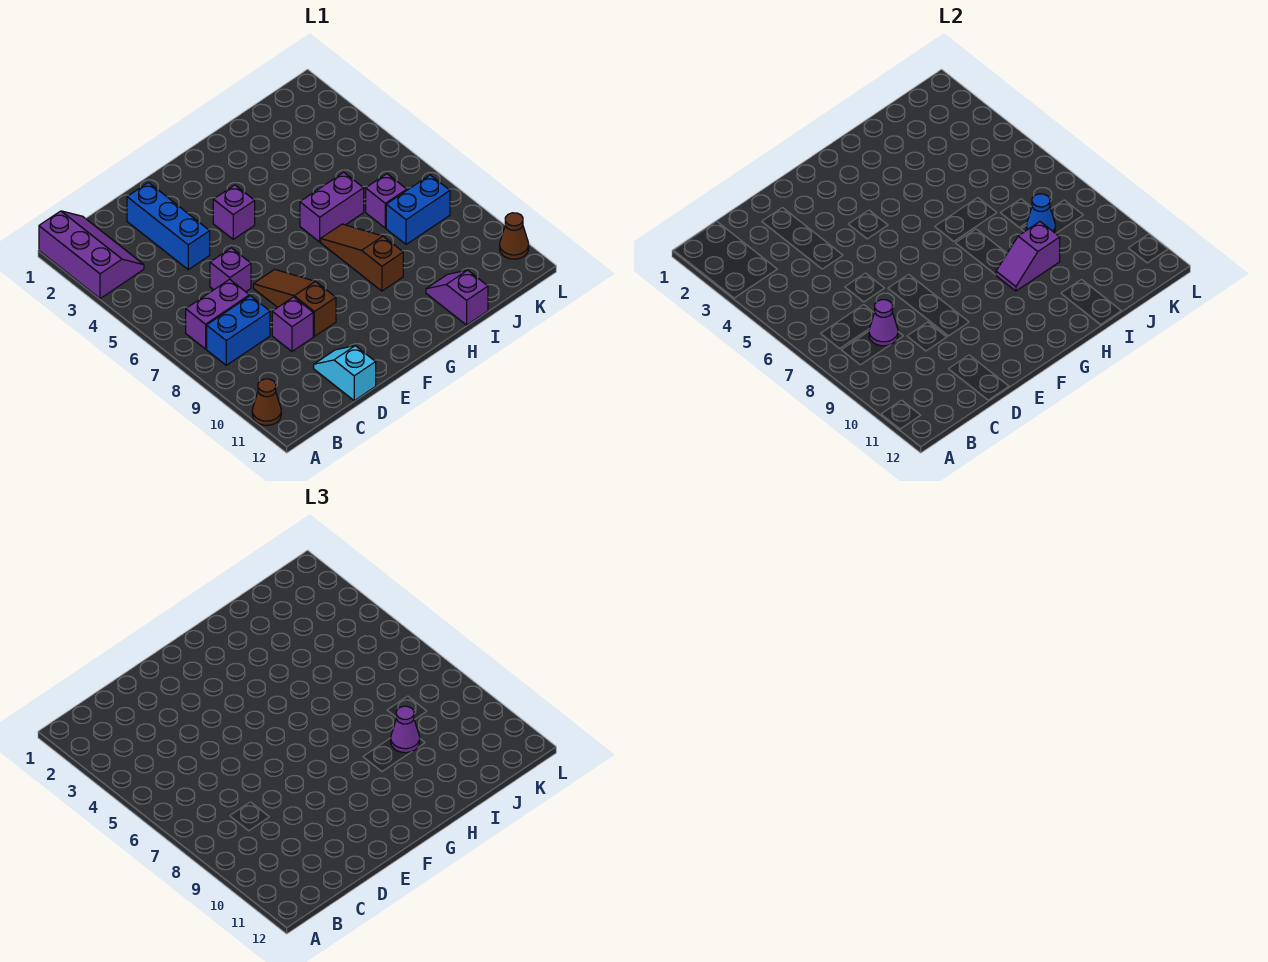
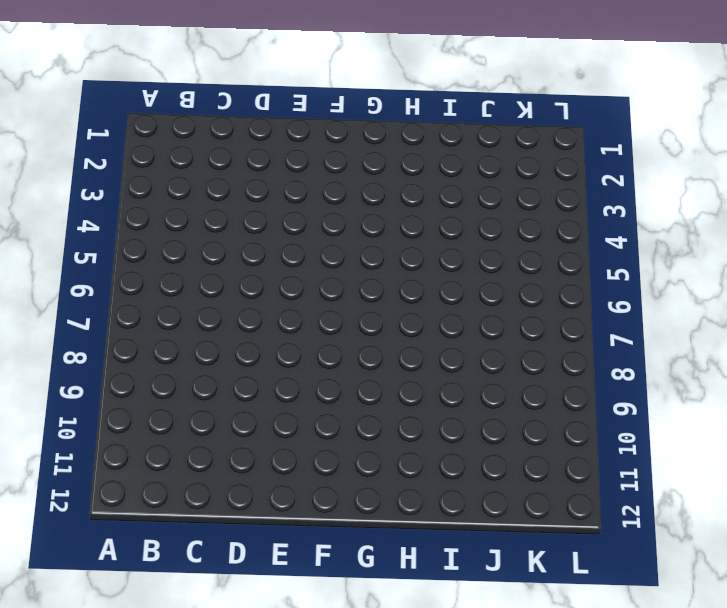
none -> purple 2x3 slope [39,211,144,299]
none -> brown 1x1 cone [252,379,281,425]
none -> purple 1x2 brick [186,279,249,349]

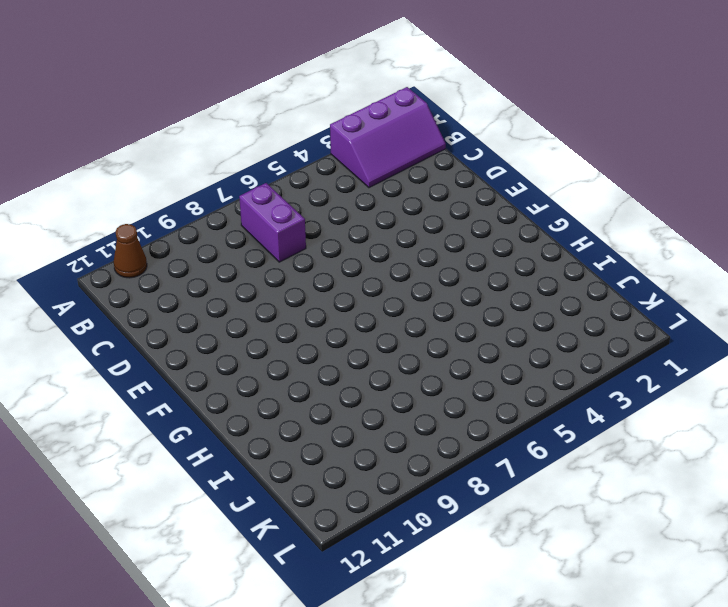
none -> blue 1x2 brick [207,296,270,365]
none -> blue 1x3 brick [127,182,210,270]
none -> purple 1x1 brick [210,248,251,292]

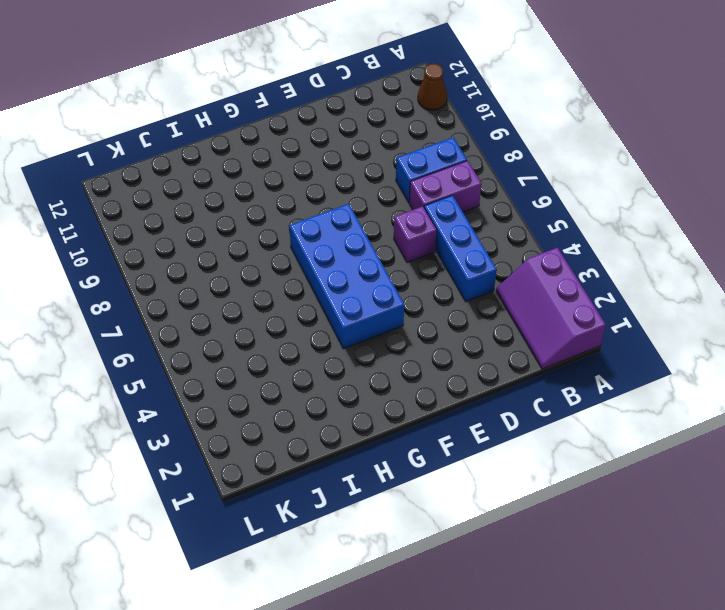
blue 1x3 brick [424,195,497,302] -> blue 1x3 brick moved to [127,182,210,270]
blue 2x4 brick [290,204,404,349] -> purple 1x1 brick [213,185,255,239]
none -> purple 1x1 brick [272,297,313,351]
none -> cyan 1x2 slope [314,346,376,401]
none -> brown 1x3 slope [253,269,336,336]

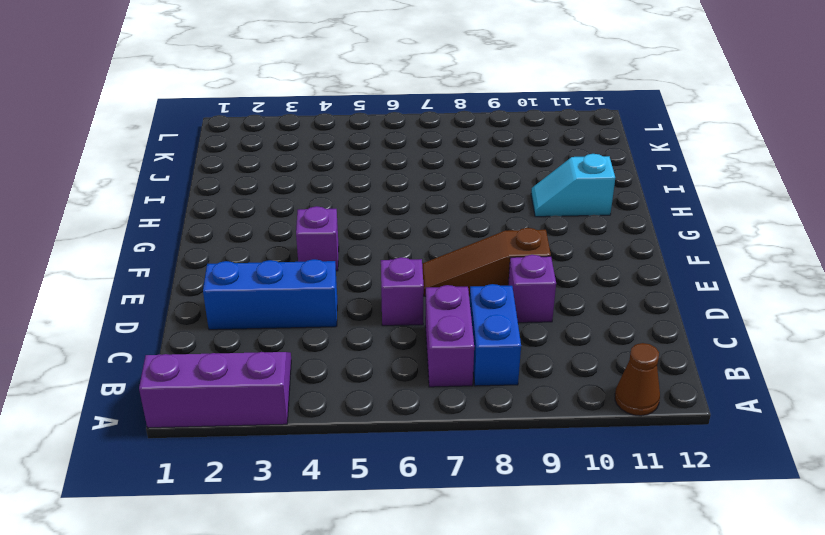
cyan 1x2 slope [531,154,615,217] -> cyan 1x2 slope moved to [314,346,376,401]
none -> purple 1x2 brick [300,172,364,242]
none -> brown 1x3 slope [321,224,403,291]
none -> purple 1x2 slope [426,270,488,325]

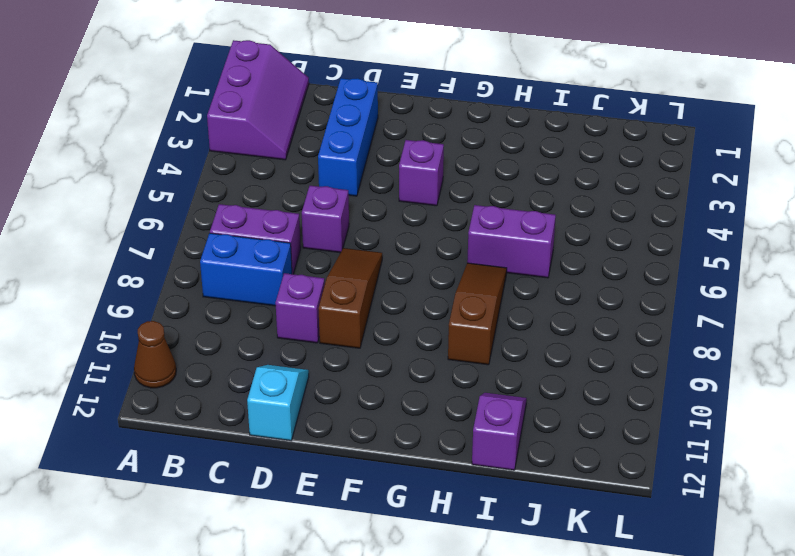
none -> purple 1x1 brick [366,174,407,228]
none -> blue 1x2 brick [386,175,450,244]
none -> brown 1x1 cone [500,213,529,259]

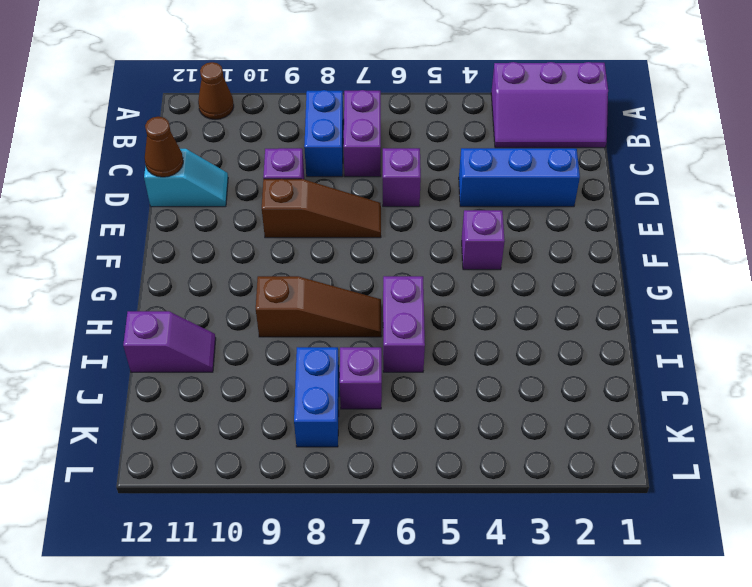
brown 1x1 cone [145,116,183,177] -> brown 1x1 cone moved to [500,213,529,259]
none -> purple 1x1 cone [869,300,898,346]
none -> purple 1x2 slope [996,222,1060,291]
none -> blue 1x1 cone [1026,194,1055,233]

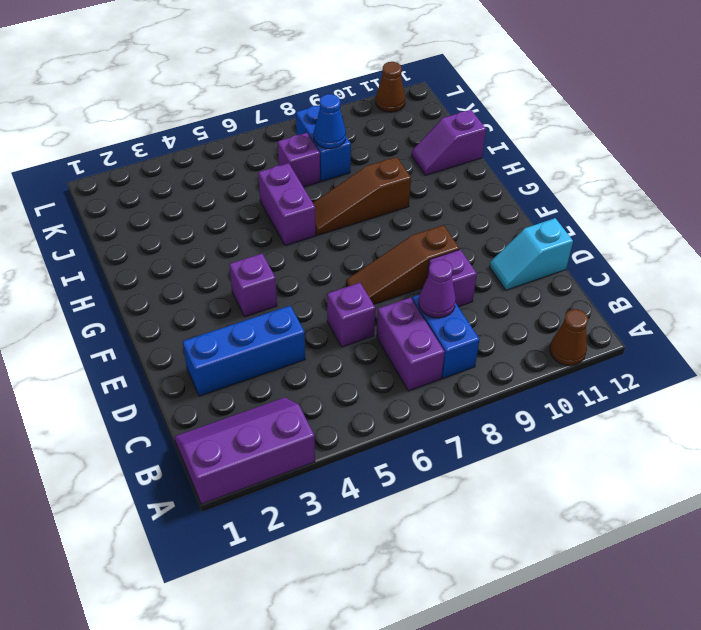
none -> purple 1x2 slope [996,222,1060,291]
none -> purple 1x1 cone [391,706,420,753]

